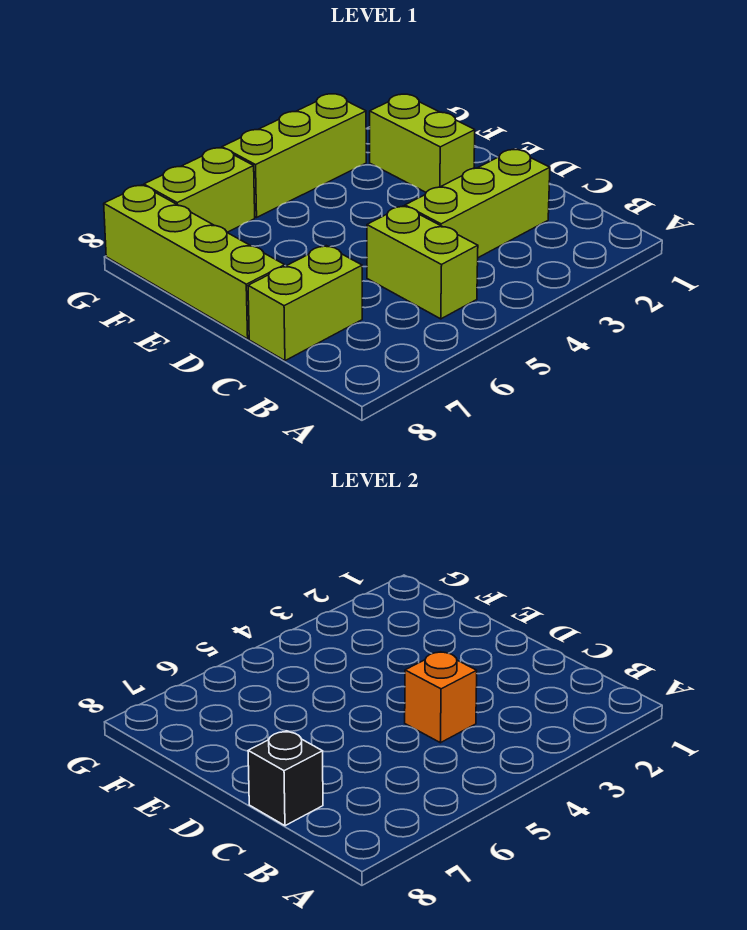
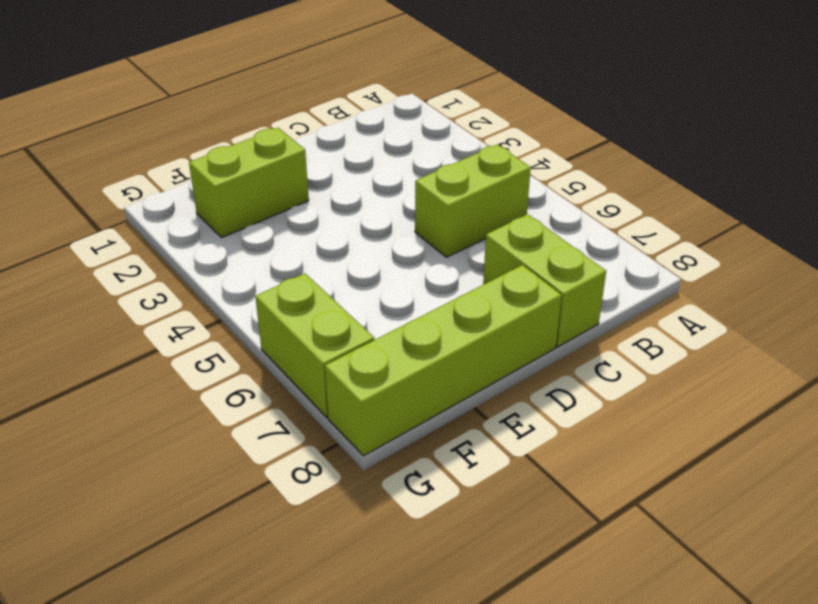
none -> lime 1x3 brick [405,150,550,258]
none -> lime 1x3 brick [222,94,366,217]

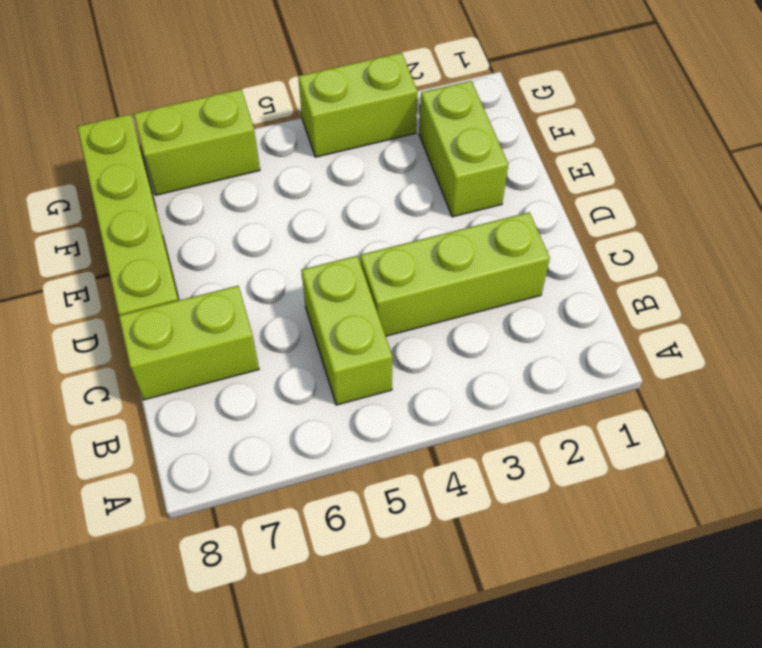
lime 1x2 brick [298,53,418,157] -> lime 1x3 brick [222,94,366,217]
none -> orange 1x1 brick [405,652,477,743]
none -> black 1x1 brick [248,731,323,826]

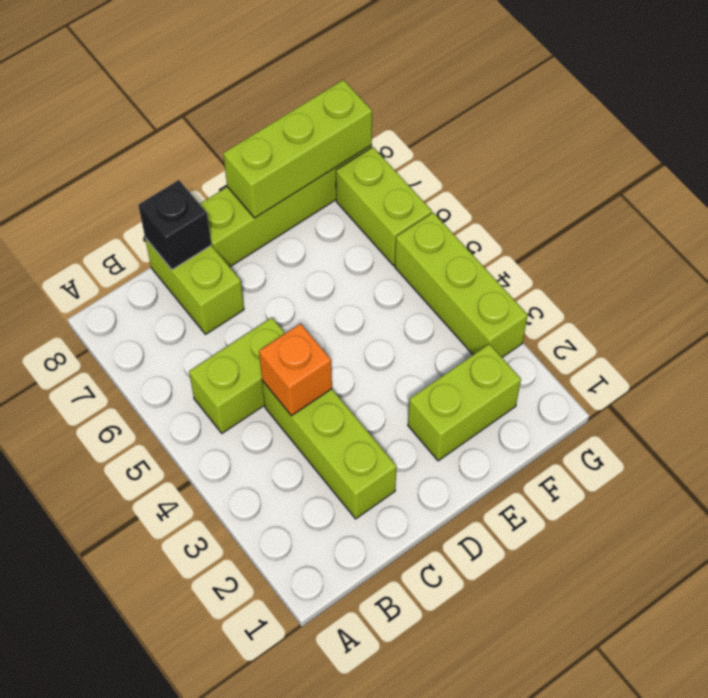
lime 1x3 brick [223,80,372,218] -> none

